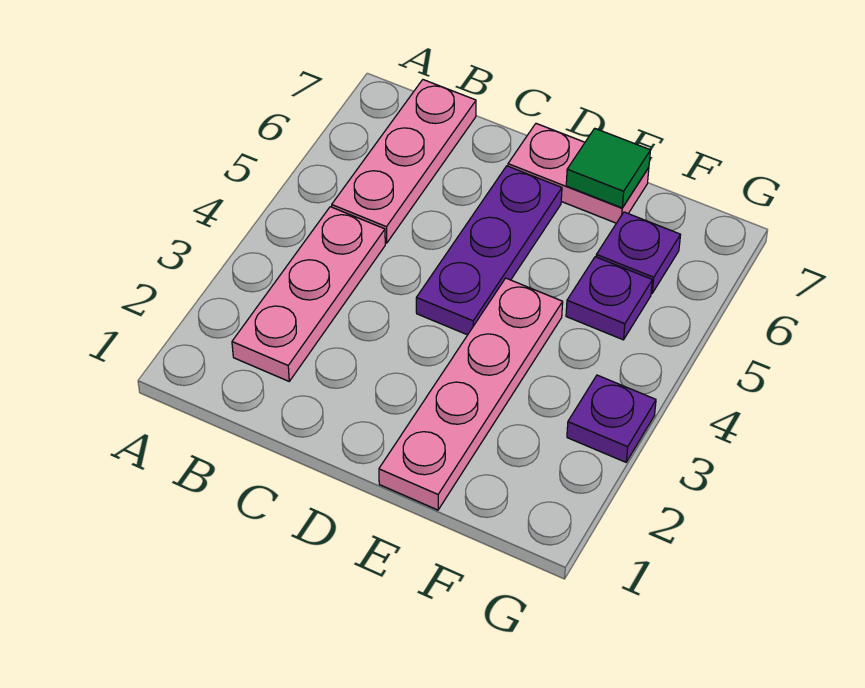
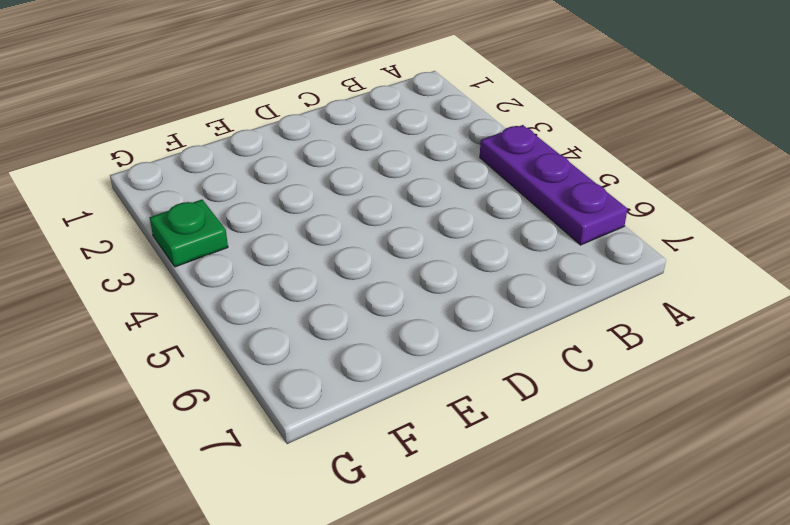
purple 1x3 plate [480,125,627,245] -> purple 1x3 plate moved to [416,166,562,335]
green 1x1 plate [150,200,228,267] -> purple 1x1 plate [567,375,656,462]
none -> pink 1x3 plate [232,207,385,381]
none -> pink 1x3 plate [332,80,476,243]

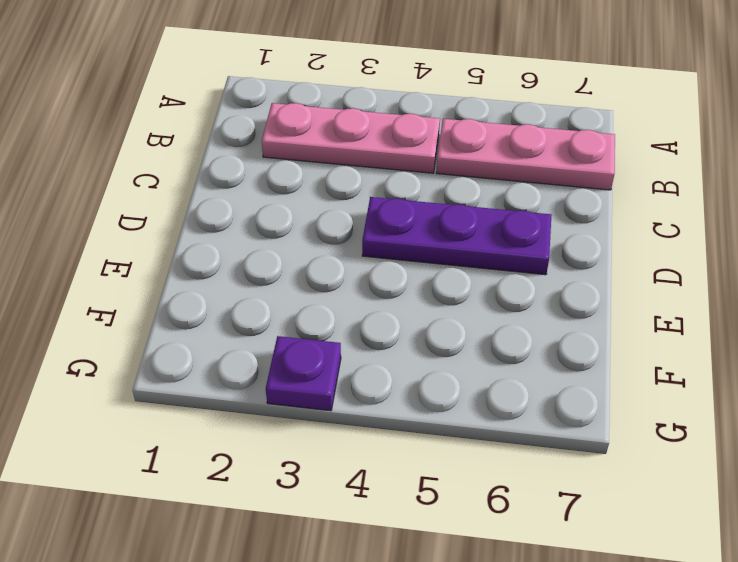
none -> pink 1x2 plate [508,124,649,223]
none -> pink 1x4 plate [379,278,563,510]

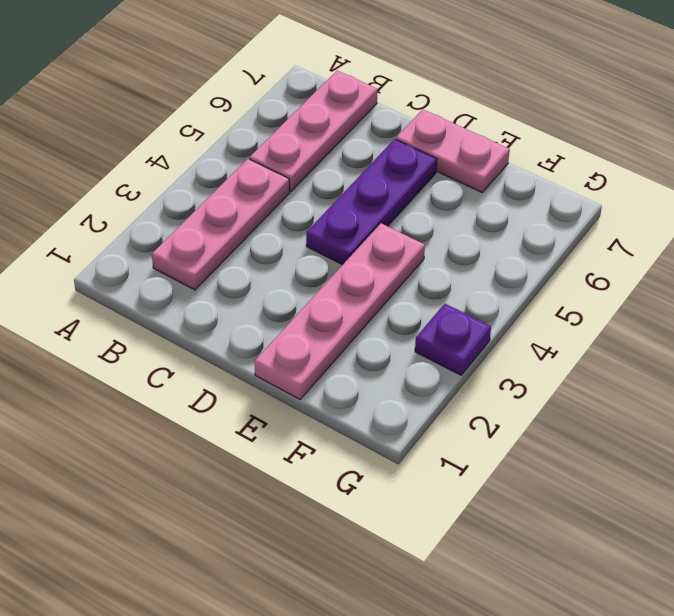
none -> purple 1x1 plate [566,257,652,340]
none -> purple 1x1 plate [596,212,681,293]

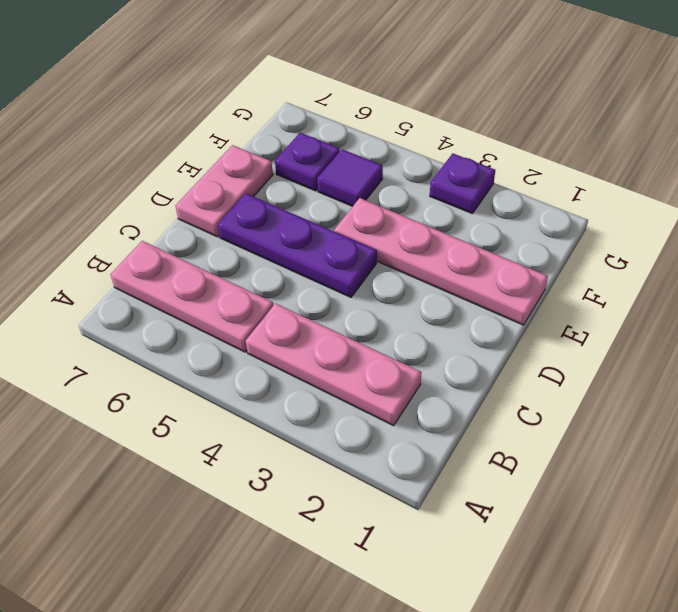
purple 1x1 tile [317,149,383,206] -> purple 1x1 plate [566,257,652,340]
none -> green 1x1 tile [566,128,650,208]

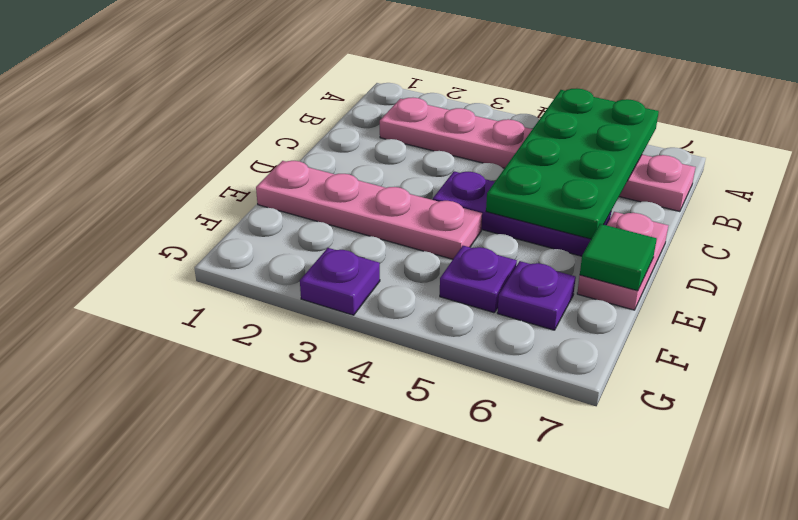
green 2x4 plate [486,88,659,239] -> none

